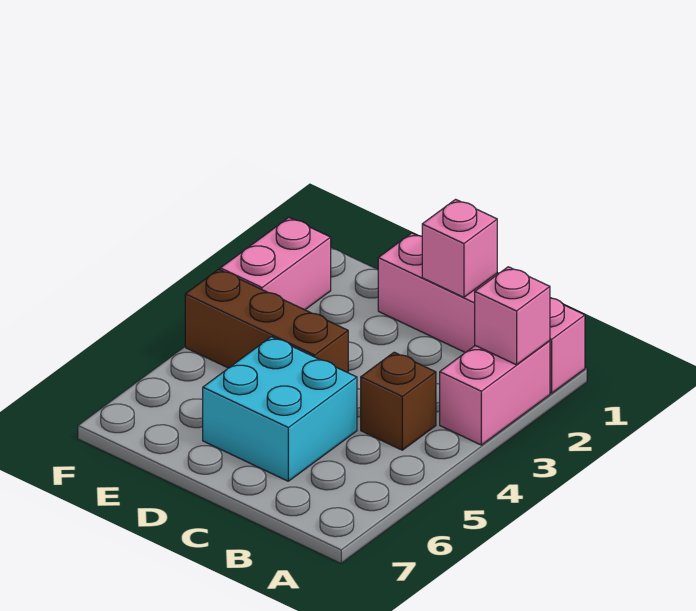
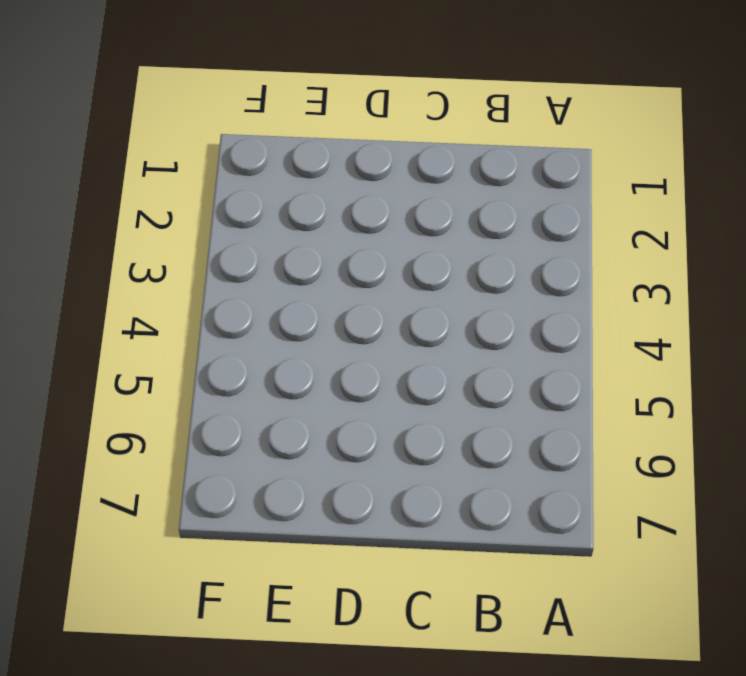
none -> pink 1x4 brick [378,233,585,393]
none -> pink 1x2 brick [440,341,550,445]

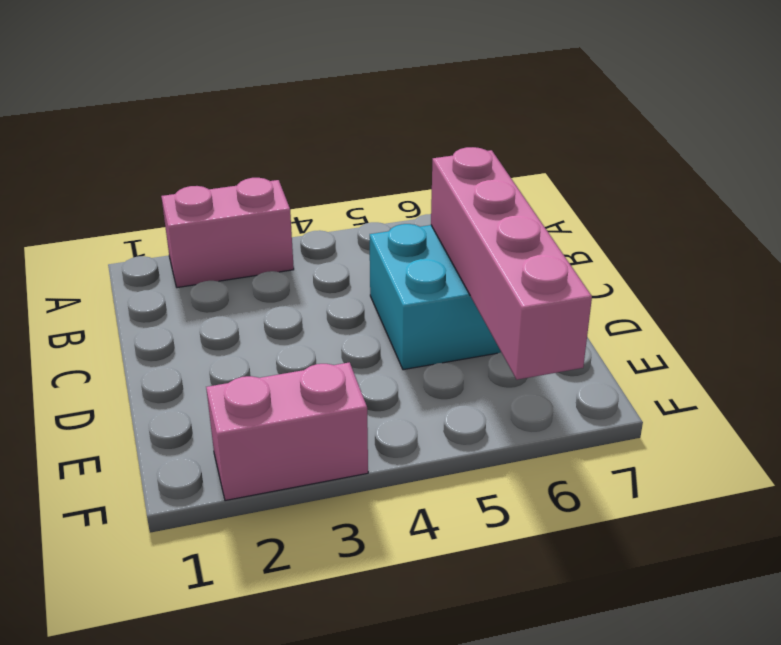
pink 1x4 brick [431,147,592,380] -> pink 1x4 brick moved to [378,233,585,393]
none -> brown 1x1 brick [361,352,436,450]
none -> brown 1x3 brick [185,269,348,373]

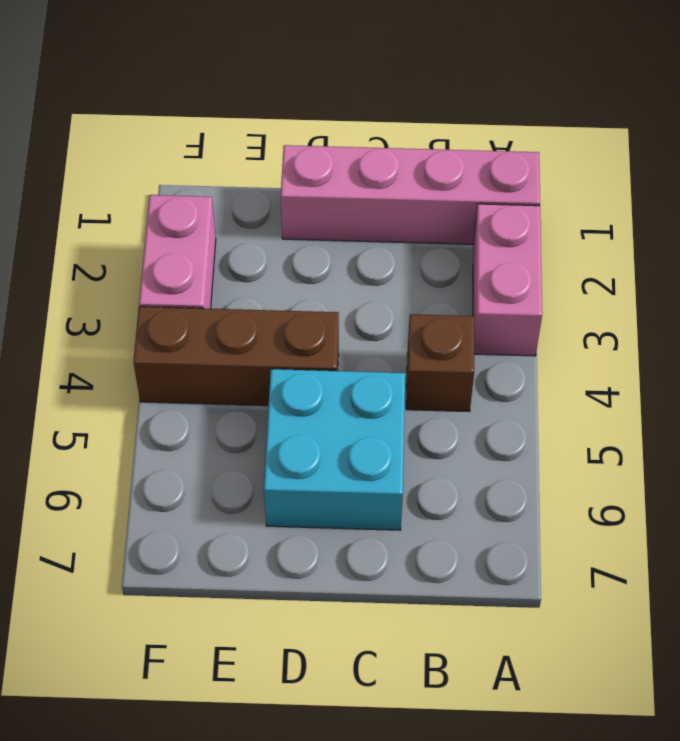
none -> pink 1x1 brick [475,267,550,365]
none -> pink 1x1 brick [422,199,497,297]

